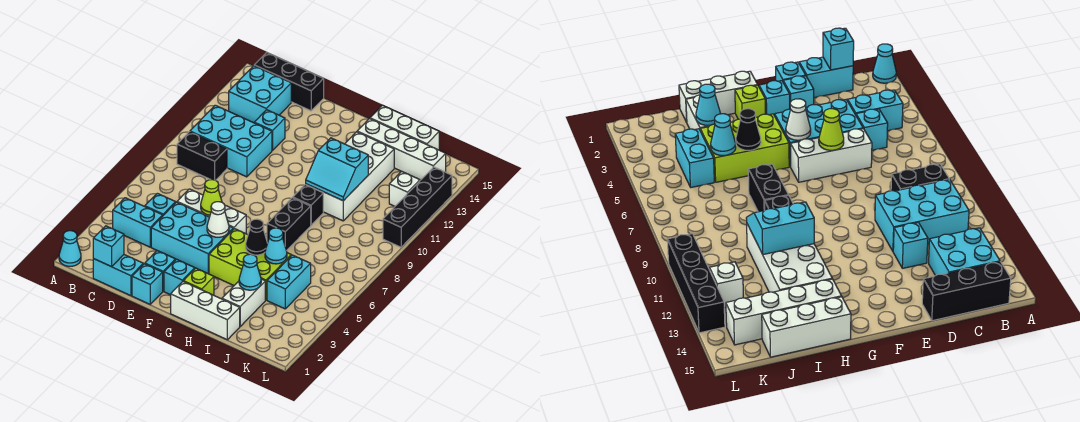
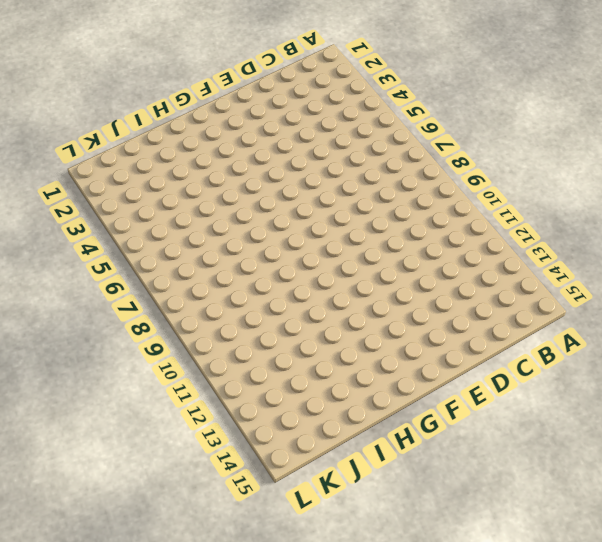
none -> cyan 1x1 cone [59,231,81,266]
none -> cyan 1x2 brick [113,198,163,247]
none -> black 1x2 brick [177,132,227,180]
none -> cyan 2x3 brick [190,105,272,177]

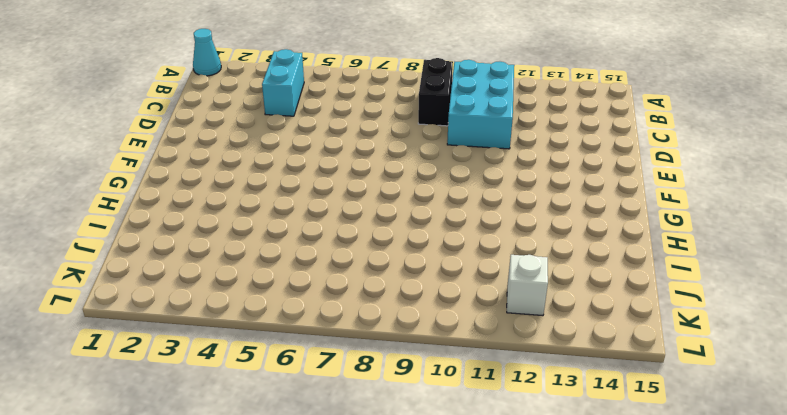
none -> cyan 2x2 brick [229,66,291,123]
none -> black 1x3 brick [254,52,324,111]
none -> cyan 1x2 brick [93,255,143,296]
none -> cyan 1x1 brick [145,193,176,215]

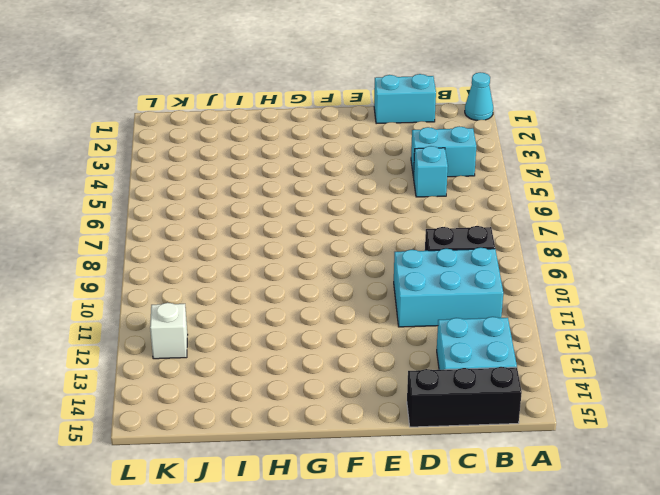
none -> cyan 2x3 brick [151,202,233,274]
none -> white 1x3 brick [177,189,246,234]
none -> cyan 1x1 brick [254,110,285,150]
none -> cyan 1x1 brick [132,264,163,304]

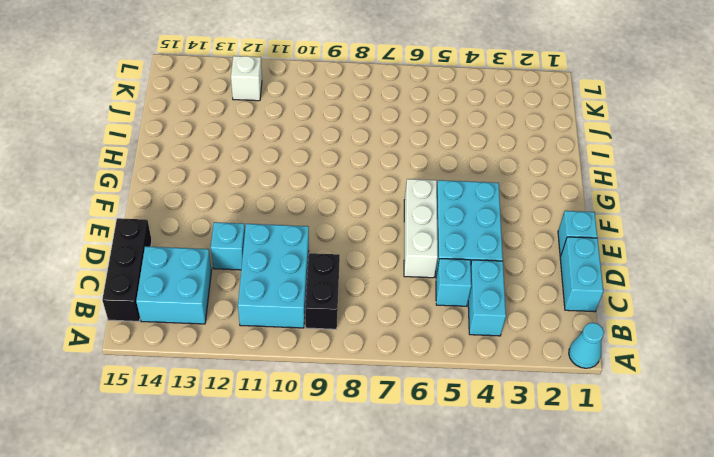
none -> cyan 1x1 brick [145,251,175,291]
none -> cyan 1x1 brick [164,259,195,295]
none -> white 1x3 brick [171,282,240,340]
none -> lime 1x1 brick [183,268,214,295]

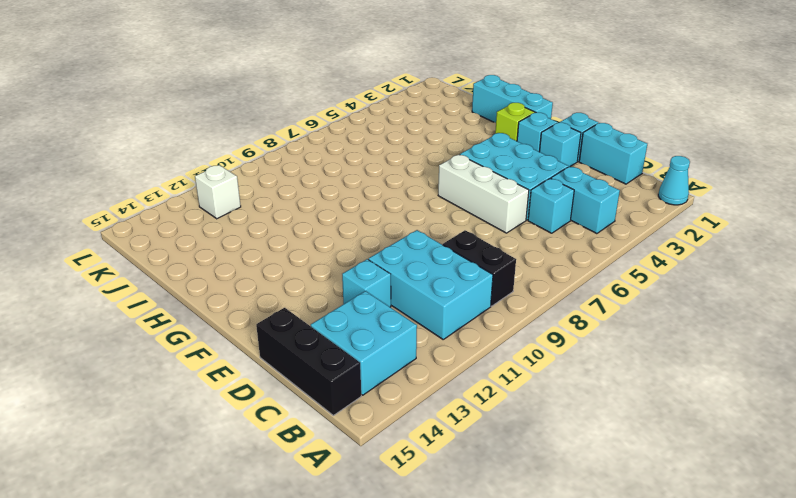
cyan 1x3 brick [472,75,553,123] -> white 1x3 brick [171,282,240,340]
none -> lime 2x3 brick [209,229,291,300]
none -> black 1x2 brick [267,198,311,251]
none -> black 1x1 brick [293,185,323,225]
none -> white 2x4 brick [306,132,394,221]

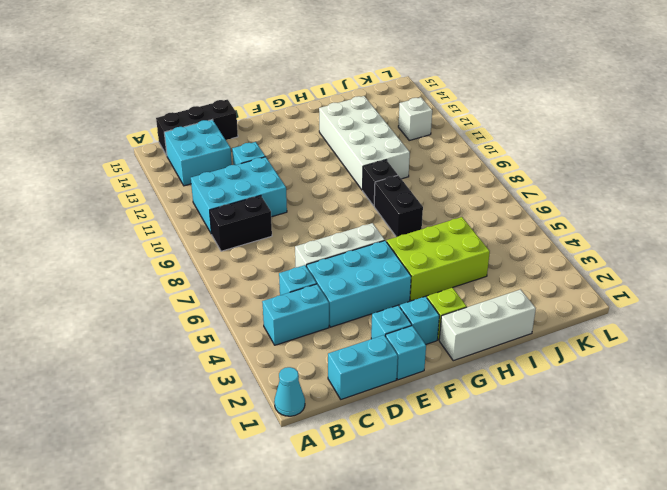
none -> white 1x4 brick [357,119,446,180]
none -> white 1x3 brick [370,105,439,150]
none -> white 1x2 brick [222,279,265,326]
none -> cyan 1x2 brick [267,255,311,309]

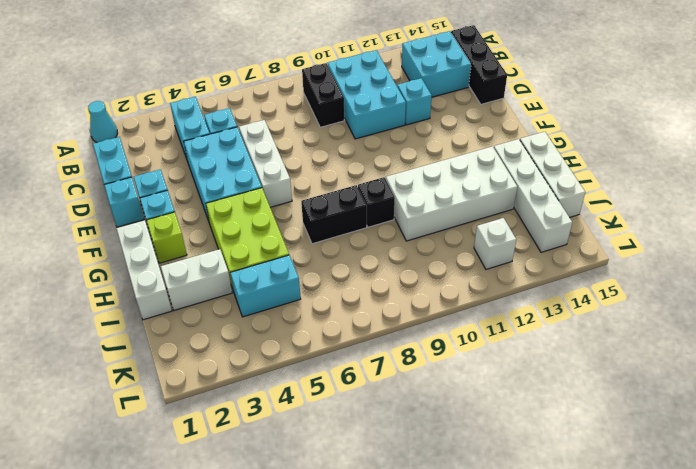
none -> black 1x4 brick [383,167,452,247]
none -> cyan 1x1 brick [93,226,124,267]
none -> lime 1x1 cone [201,180,222,215]
none -> white 1x1 cone [207,202,229,237]

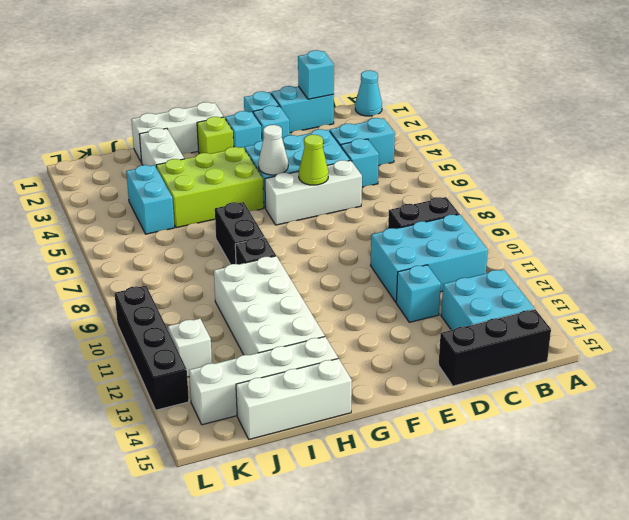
none -> black 1x1 cone [246,219,267,255]
none -> cyan 2x2 slope [306,138,368,201]
none -> cyan 1x1 cone [239,254,261,290]
none -> cyan 1x1 cone [265,228,287,264]

